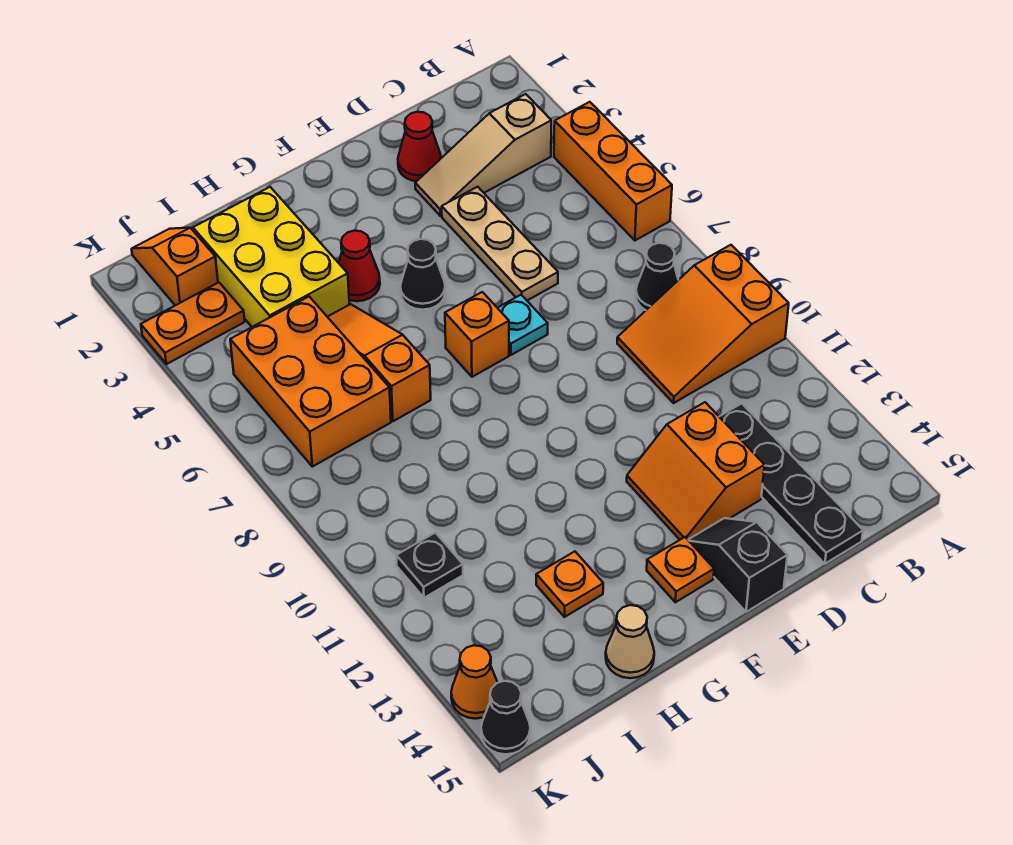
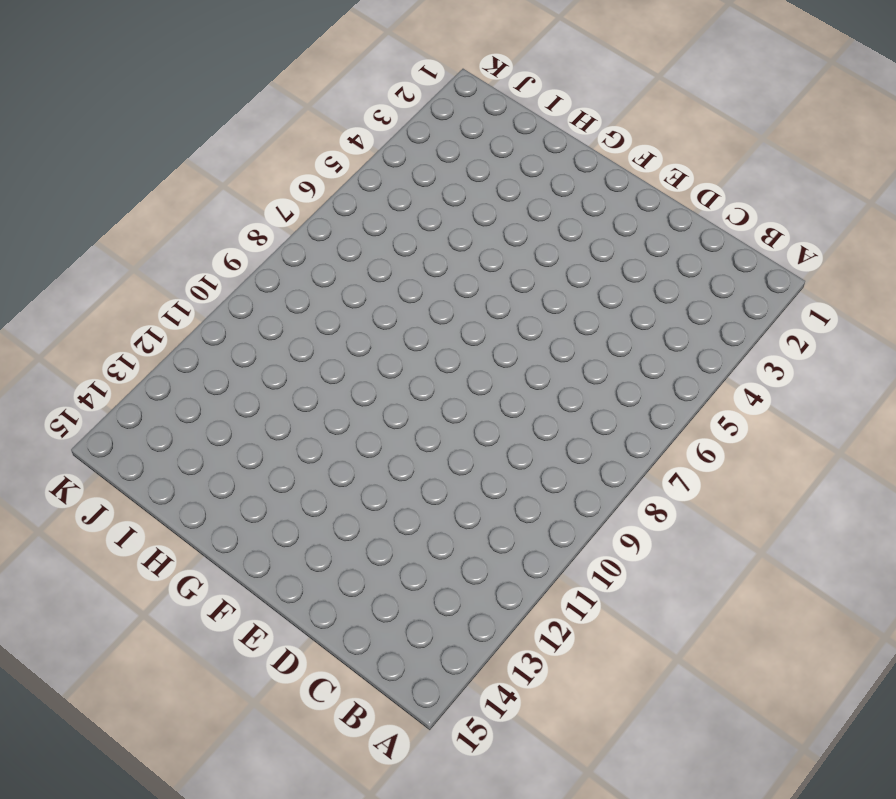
none -> orange 1x3 brick [554,102,672,240]
none -> orange 2x3 slope [617,245,789,403]
none -> tan 1x3 slope [415,94,551,216]

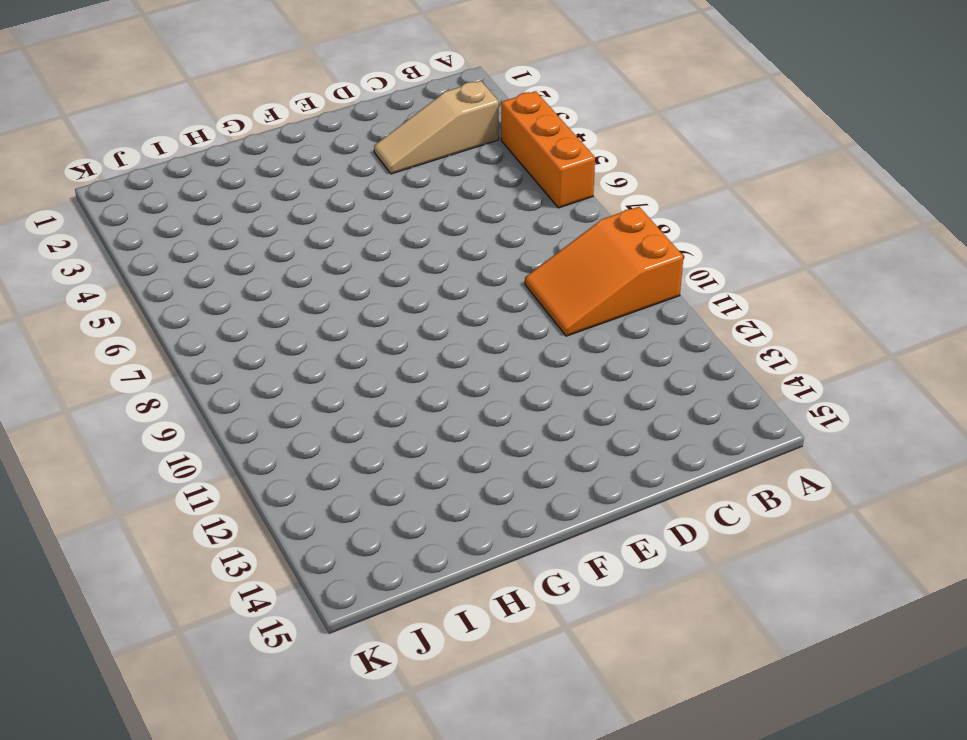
none -> black 1x1 cone [636,243,678,310]
none -> black 1x4 plate [719,404,863,564]
none -> red 1x1 cone [398,112,441,181]

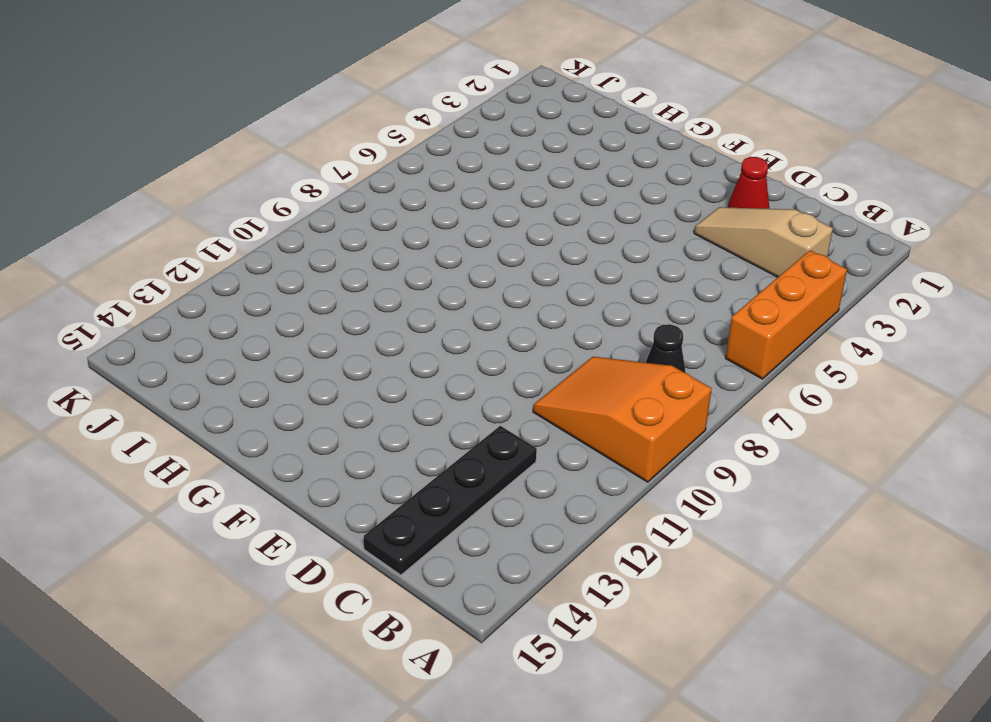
none -> tan 1x3 plate [442,187,558,300]
none -> orange 2x2 slope [627,402,765,540]
none -> cyan 1x1 plate [498,295,548,355]

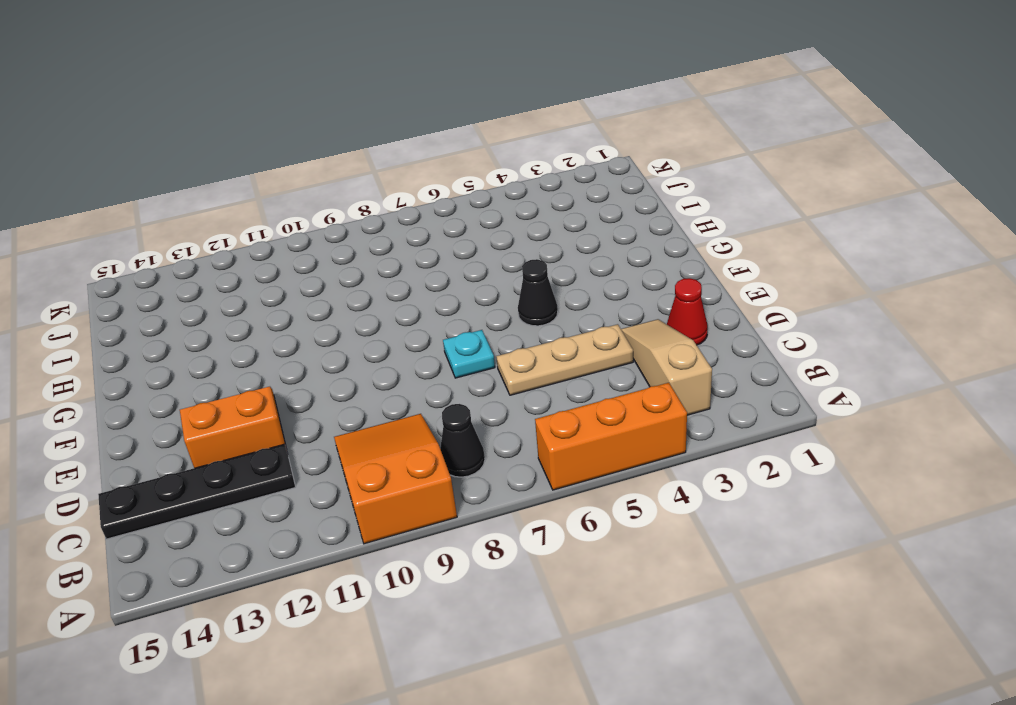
none -> black 1x2 slope [688,518,787,612]
none -> orange 1x1 brick [445,292,509,377]
none -> orange 1x1 plate [647,537,714,602]

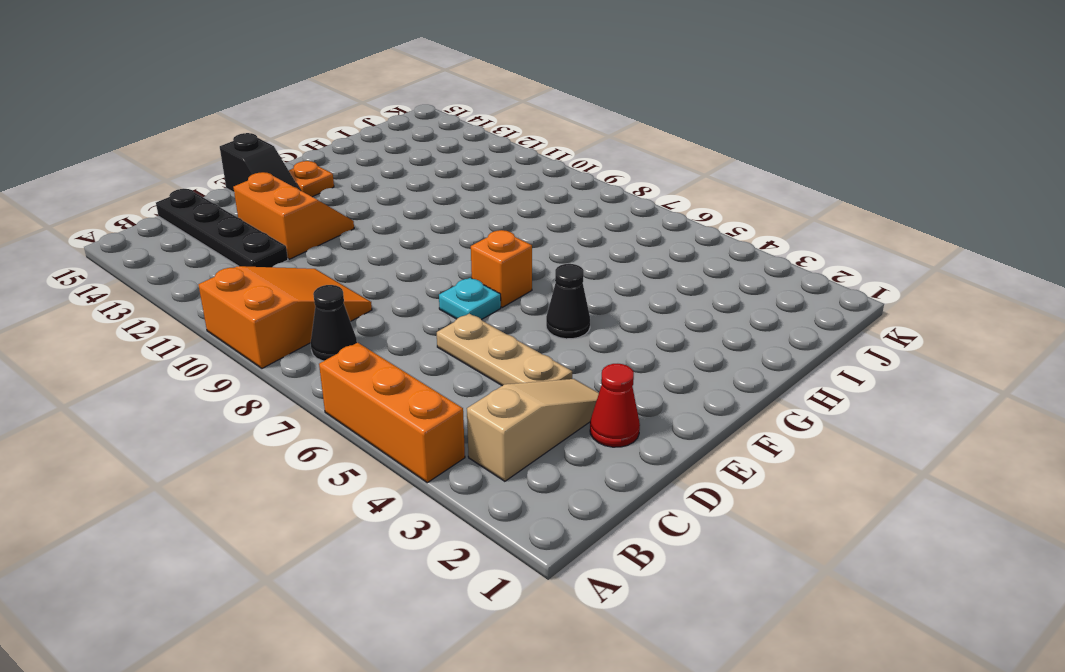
none -> red 1x1 cone [339,231,380,301]
none -> yellow 2x3 brick [193,187,349,327]
none -> orange 1x3 slope [328,304,431,421]

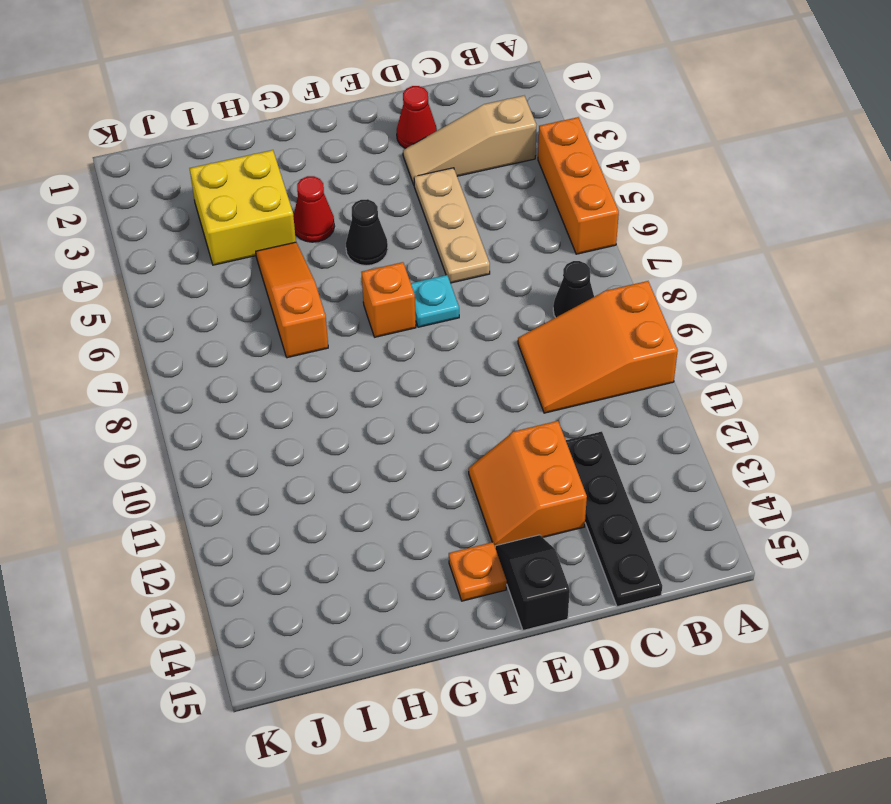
yellow 2x2 brick [190,150,296,265] -> yellow 2x3 brick [193,187,349,327]
none -> orange 1x1 plate [536,551,603,617]
none -> tan 1x1 cone [606,605,654,678]
none -> orange 2x3 brick [230,297,391,467]

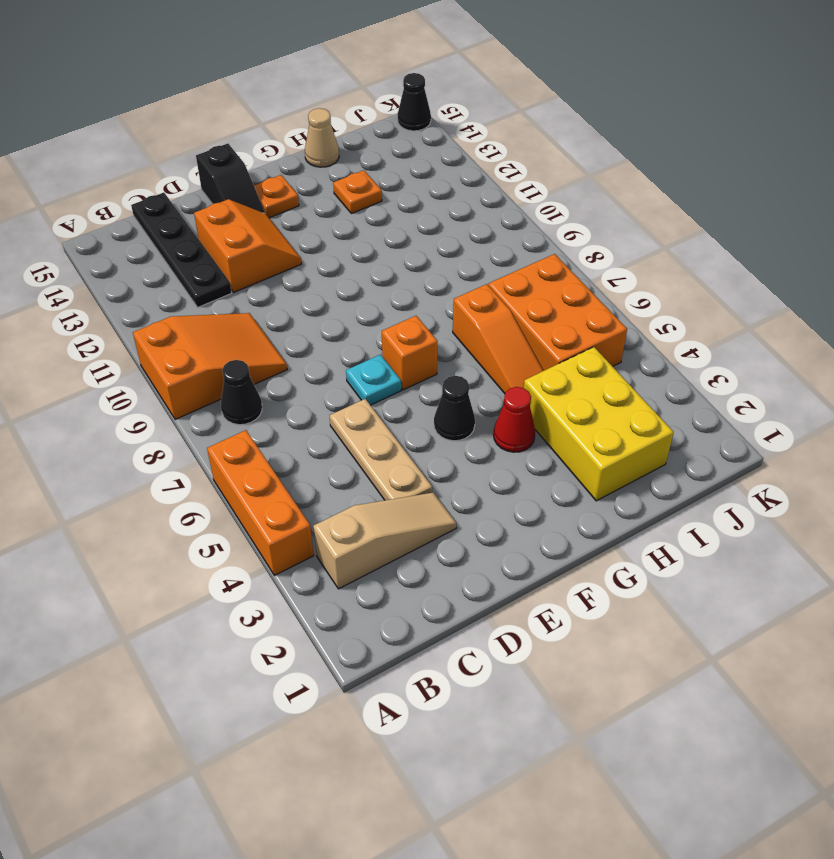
none -> red 1x1 cone [398,112,441,181]
none -> orange 1x2 slope [132,228,218,305]
none -> orange 1x2 plate [141,282,245,364]

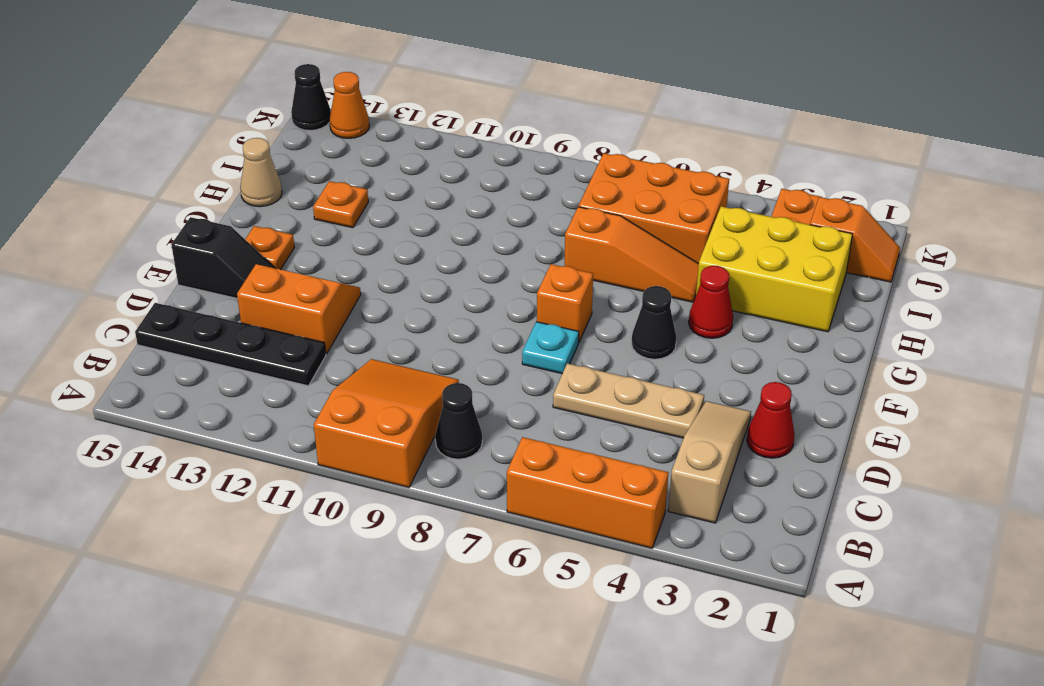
none -> black 1x1 plate [396,533,463,598]

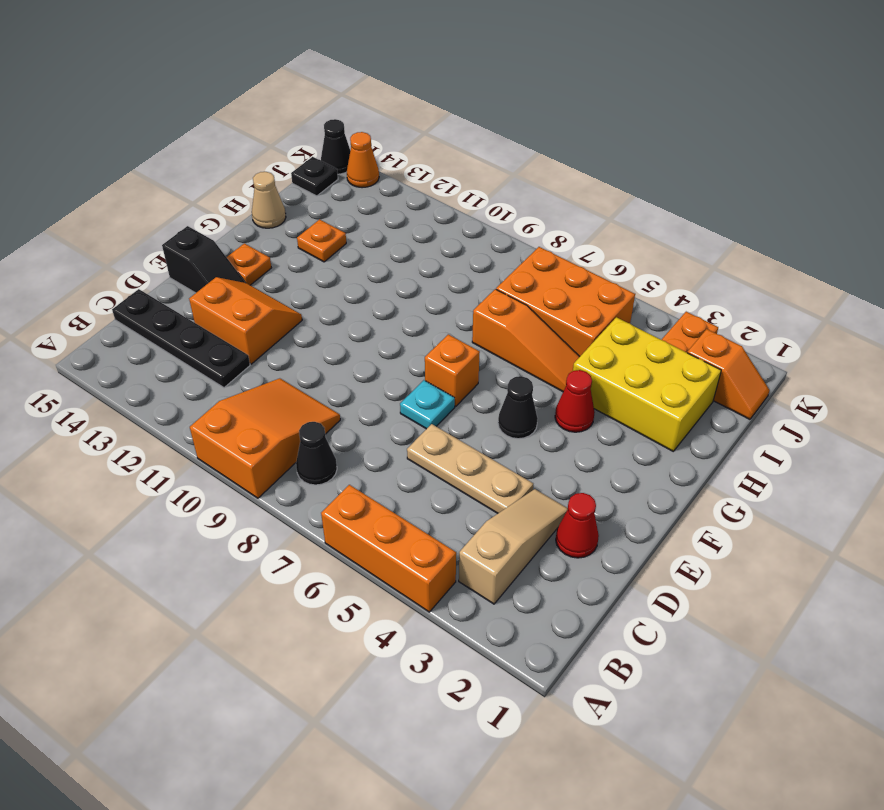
black 1x1 plate [291,157,338,196] -> black 1x1 plate moved to [396,533,463,598]

